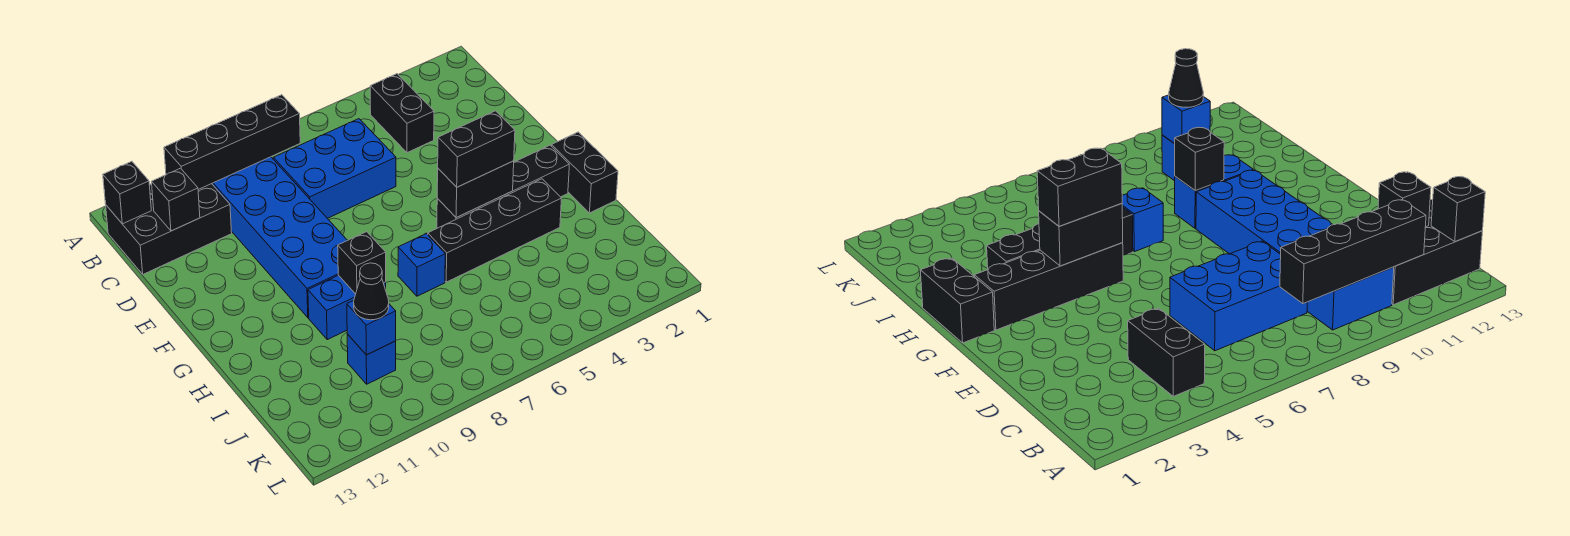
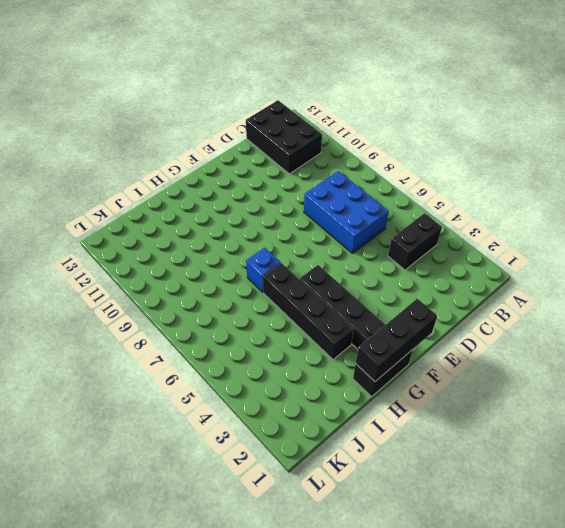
black 1x3 brick [356,299,438,381] -> none
none -> blue 2x6 brick [212,157,347,318]
none -> blue 1x2 brick [308,275,386,340]
none -> blue 1x1 brick [347,334,396,384]

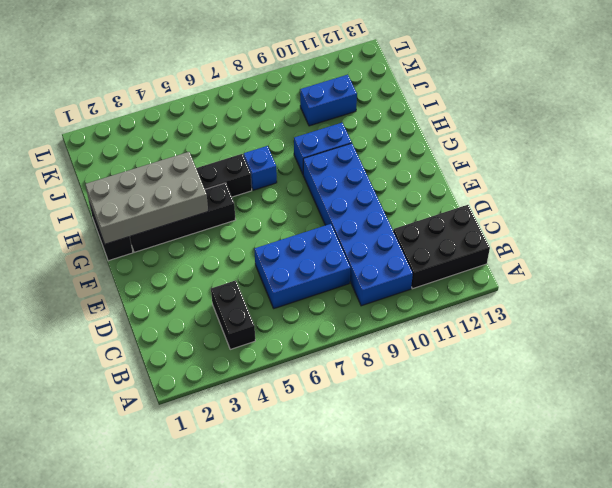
grey 2x4 brick [85,152,208,244] -> black 1x2 brick [437,161,514,218]
blue 1x2 brick [300,75,357,126] -> blue 1x1 brick [347,334,396,384]
none -> black 1x4 brick [164,95,300,190]
none -> black 1x1 brick [103,161,151,224]
none -> black 1x1 brick [152,168,200,231]

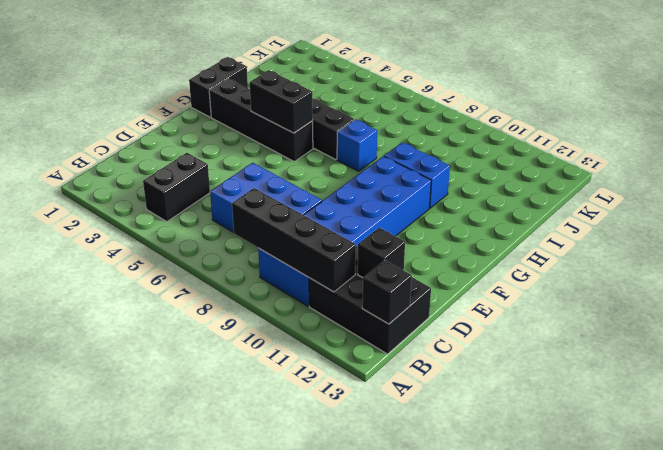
none -> blue 1x1 brick [347,334,396,384]
none -> black 1x1 brick [338,232,386,294]
none -> blue 1x1 brick [347,301,396,355]

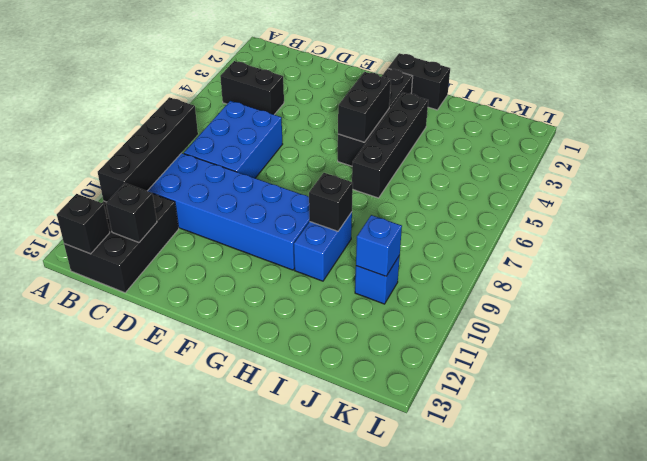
none -> blue 1x1 brick [398,234,445,296]
none -> black 1x2 brick [438,111,515,187]
none -> black 1x1 cone [354,263,389,320]

